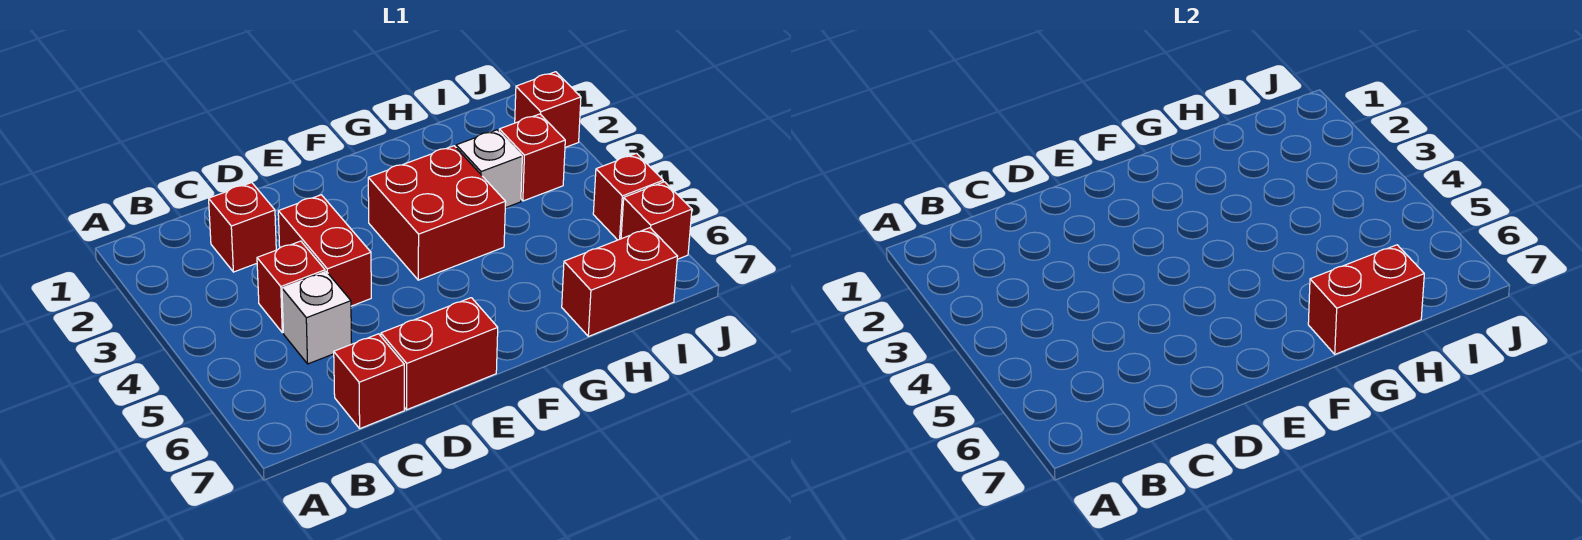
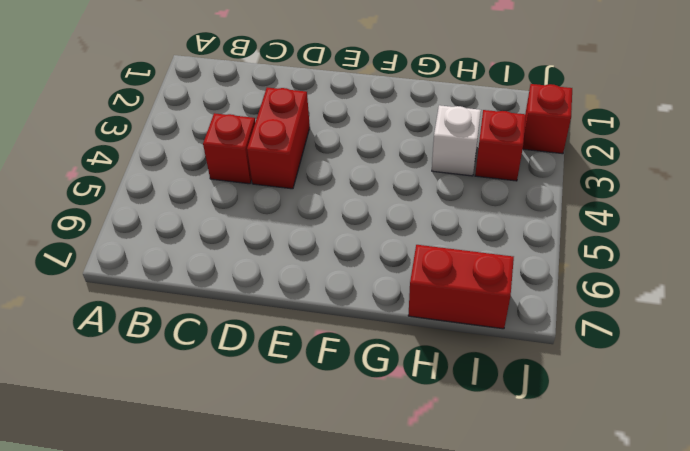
none -> red 1x1 brick [209,183,276,272]
none -> white 1x1 brick [282,272,352,364]
none -> red 1x1 brick [334,334,404,429]

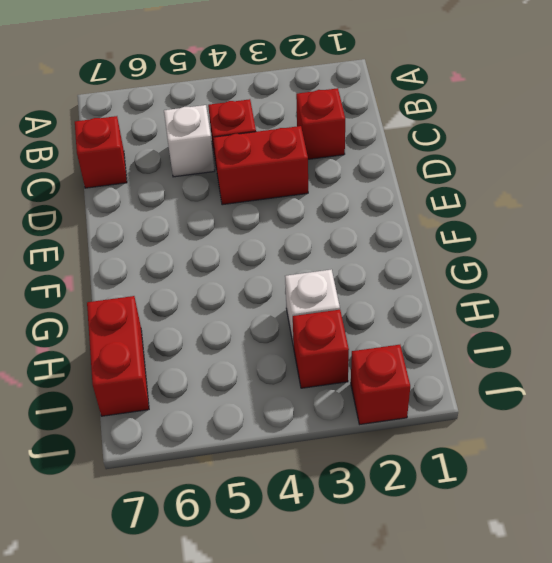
none -> red 1x2 brick [381,298,498,410]
none -> red 2x2 brick [368,146,506,280]
none -> red 1x1 brick [593,153,663,240]

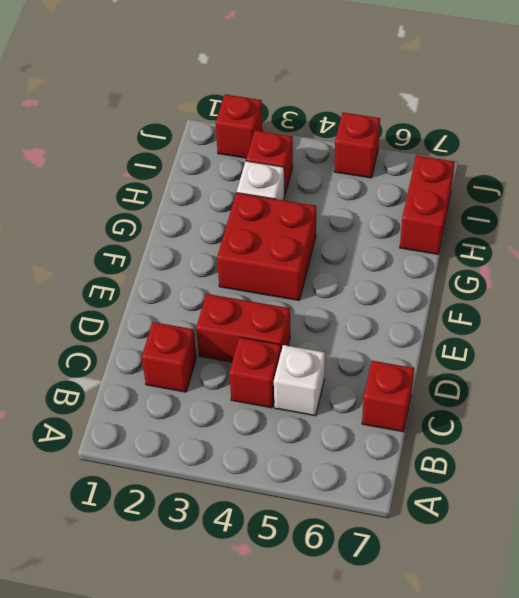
none -> red 1x2 brick [381,298,498,410]
none -> red 1x1 brick [621,182,692,259]
none -> red 1x2 brick [1308,245,1424,354]

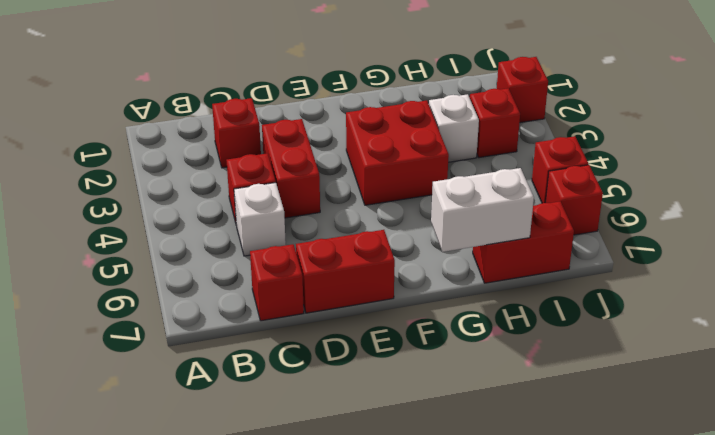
white 1x2 brick [431,168,534,252] -> red 1x2 brick [1308,245,1424,354]

